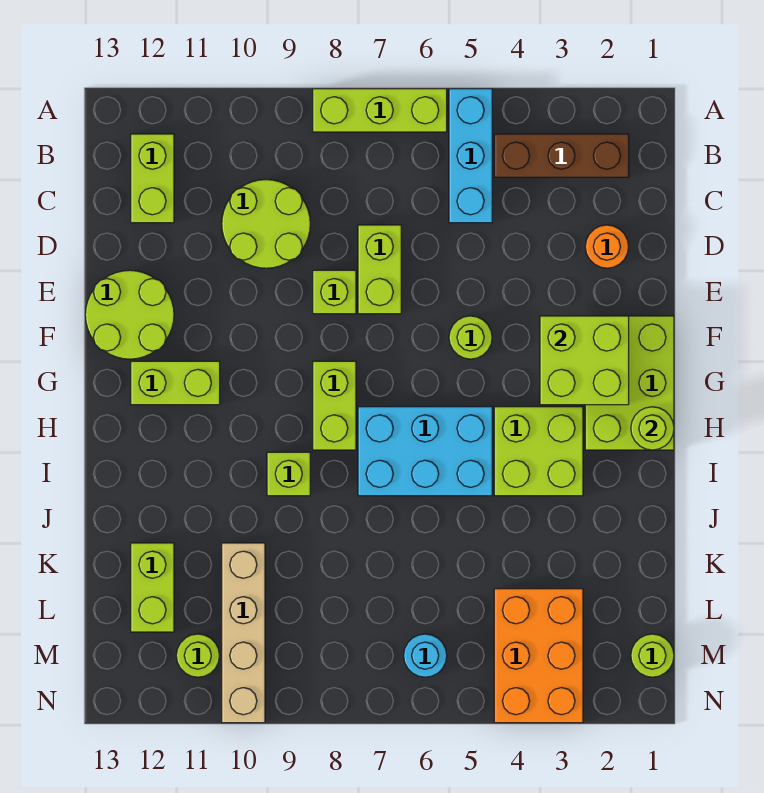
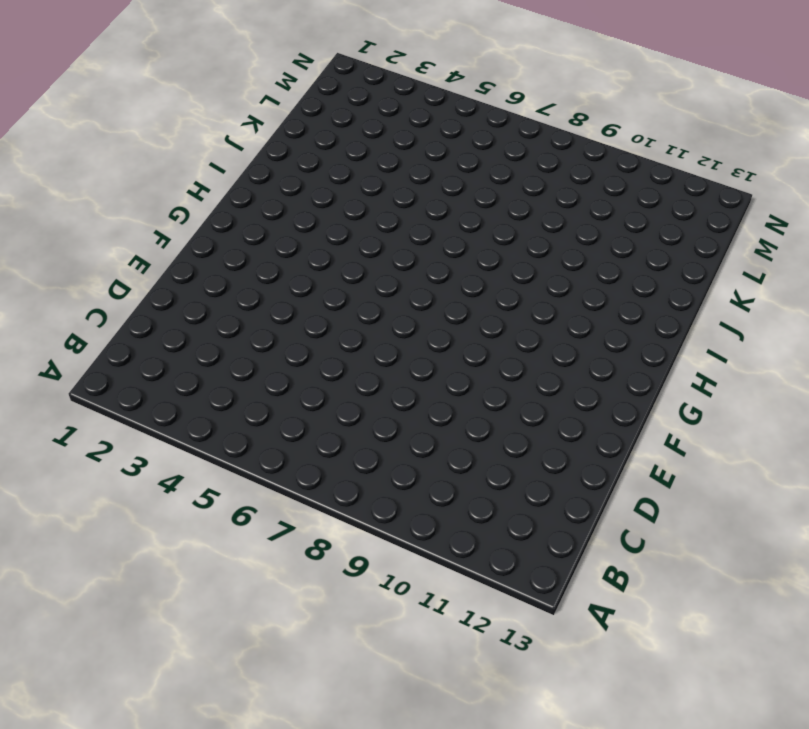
none -> cyan 1x3 brick [449,89,492,223]
none -> lime 1x3 brick [313,89,447,132]
none -> brown 1x3 brick [494,134,629,177]

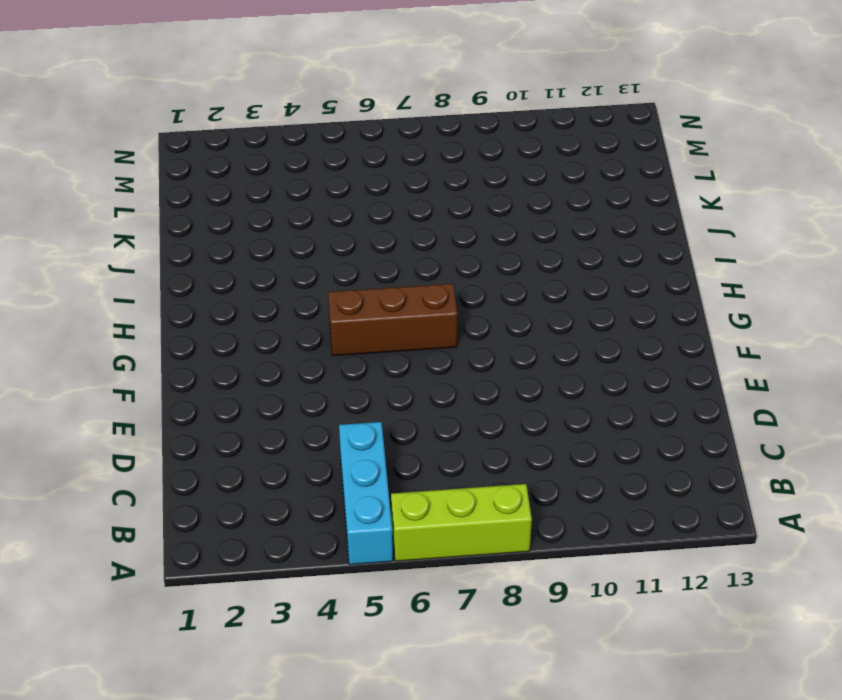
brown 1x3 brick [328,284,458,356] -> brown 1x3 brick moved to [494,134,629,177]
none -> lime 1x2 brick [131,134,174,223]
none -> lime 2x2 round brick [222,180,310,268]
none -> orange 1x1 round brick [585,225,629,268]

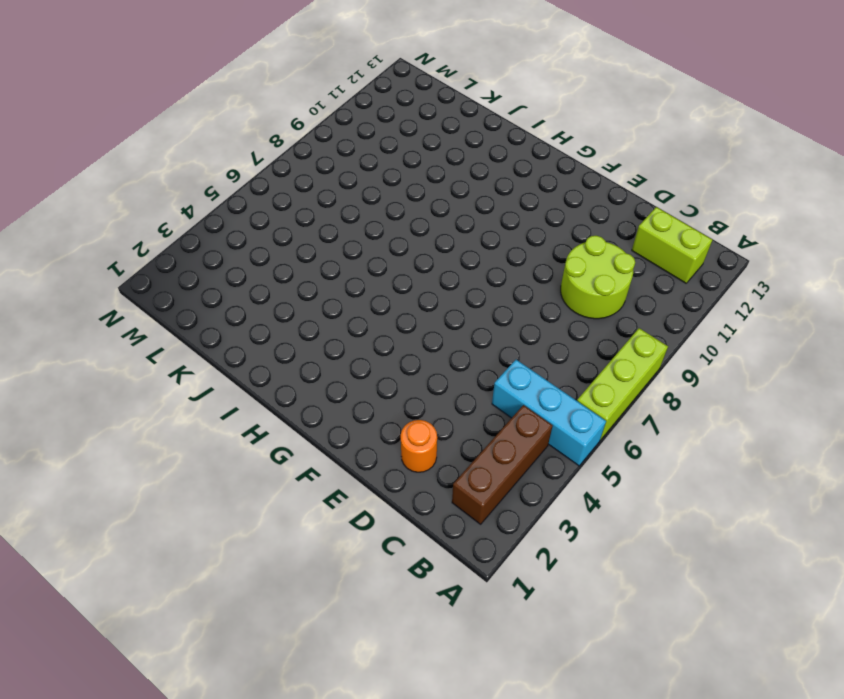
none -> lime 1x2 brick [358,225,401,314]
none -> lime 1x1 brick [313,270,356,314]
none -> lime 2x2 round brick [85,270,174,359]

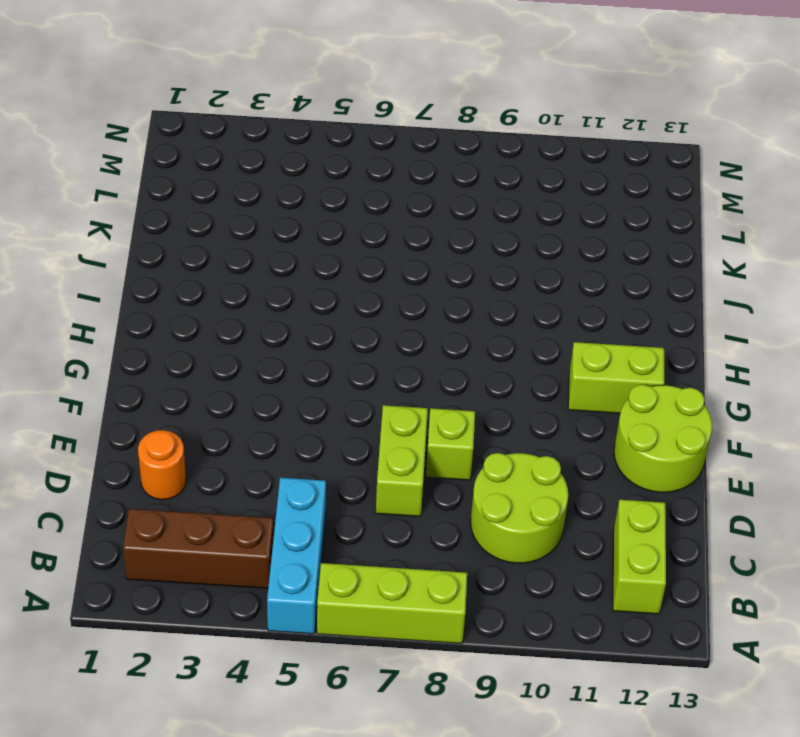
none -> lime 2x3 brick [585,316,674,450]
none -> lime 1x1 round brick [449,316,492,359]
none -> lime 1x2 brick [313,361,356,450]

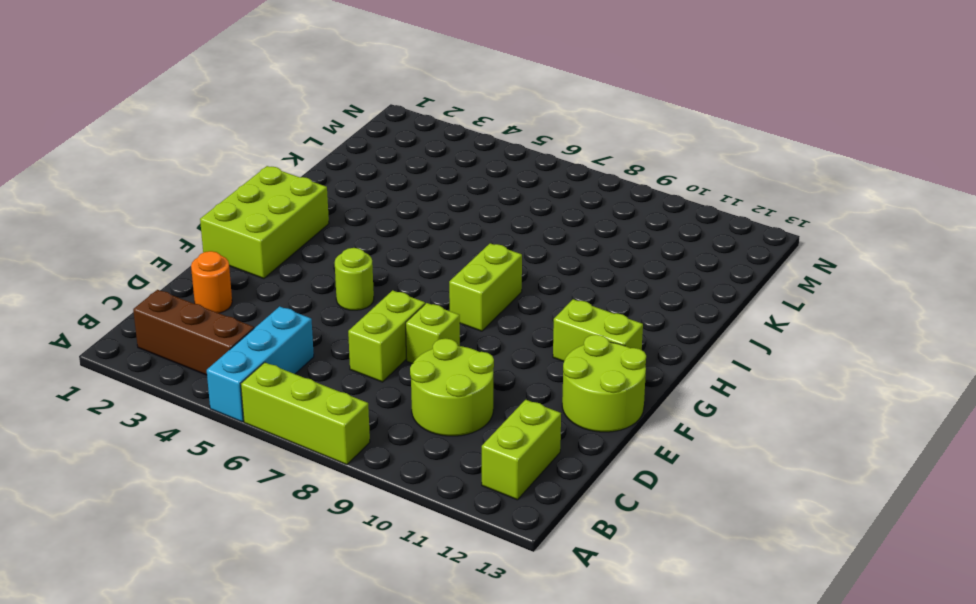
none -> lime 2x2 brick [494,407,583,496]
none -> cyan 2x3 brick [358,407,492,496]
none -> lime 1x1 brick [267,452,310,496]

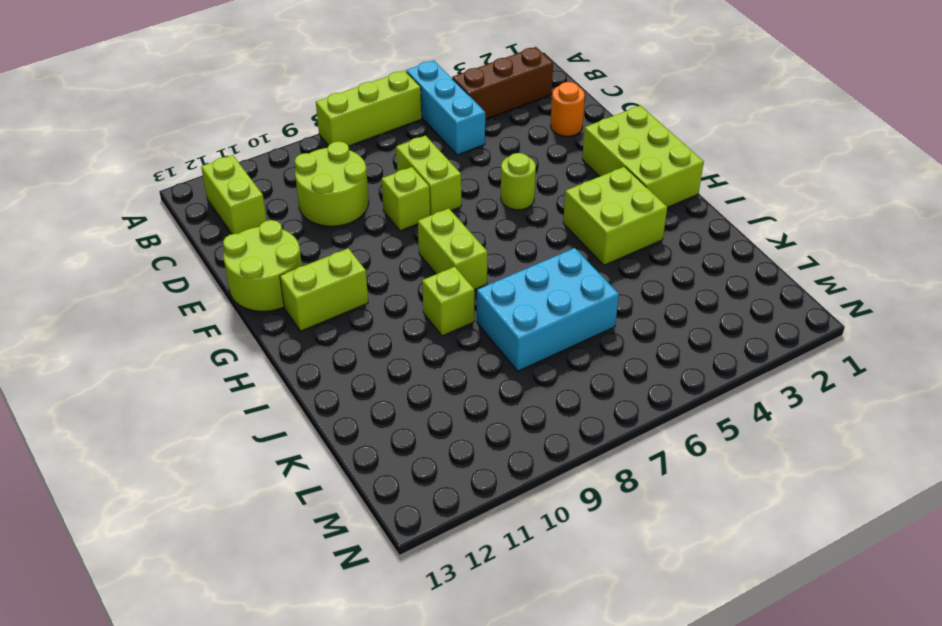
cyan 2x3 brick [477,248,619,371] -> cyan 2x3 brick moved to [358,407,492,496]
none -> tan 1x4 brick [222,543,265,723]
none -> lime 1x2 brick [131,543,174,632]
none -> orange 2x3 brick [494,589,583,723]

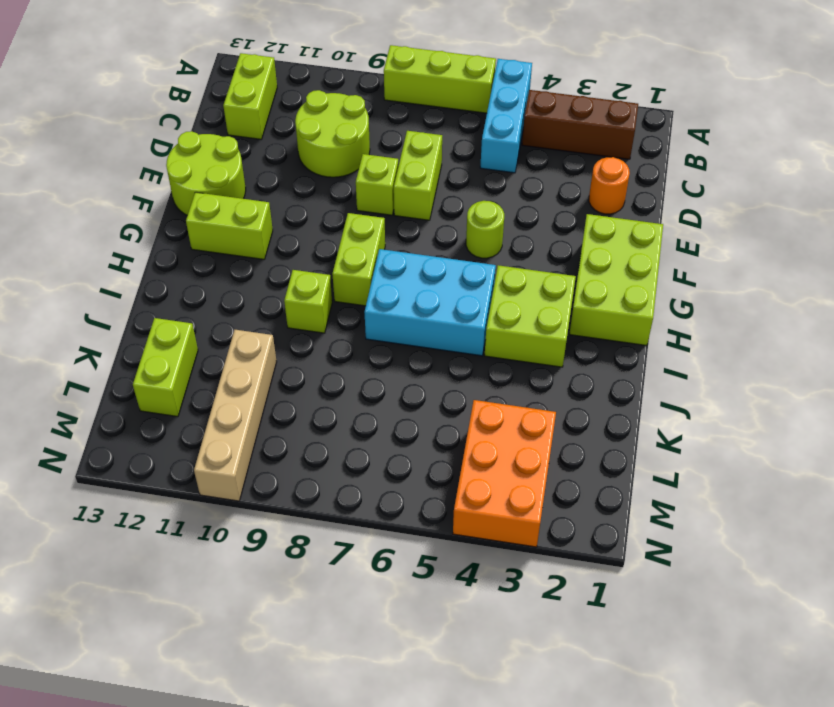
none -> lime 1x1 round brick [631,634,674,677]
none -> cyan 1x1 round brick [404,634,447,677]
none -> lime 1x1 round brick [176,634,220,677]

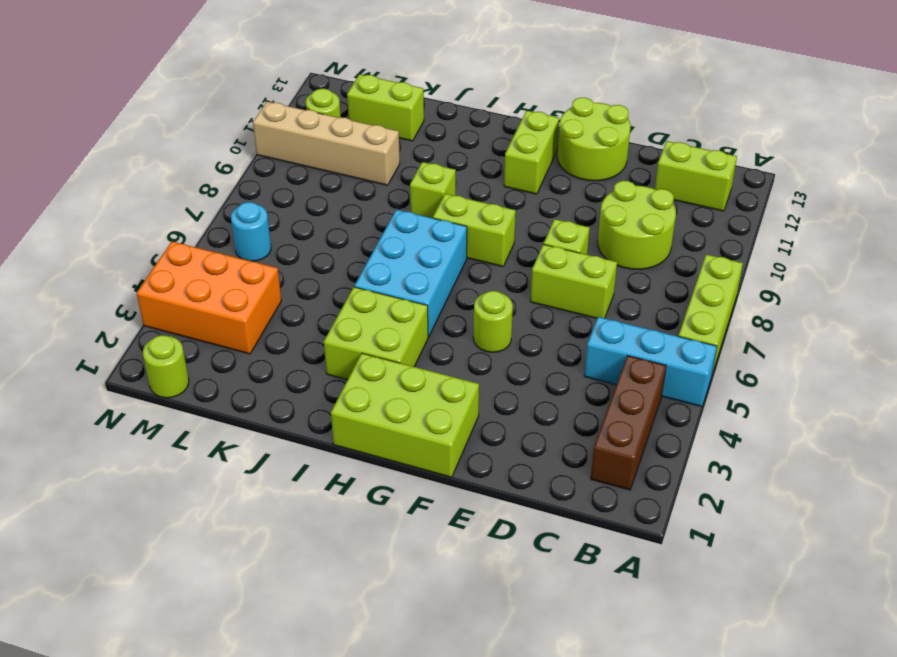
none -> orange 1x1 round brick [585,225,629,268]
none -> lime 2x2 brick [540,316,629,405]
none -> lime 1x1 round brick [631,407,674,450]

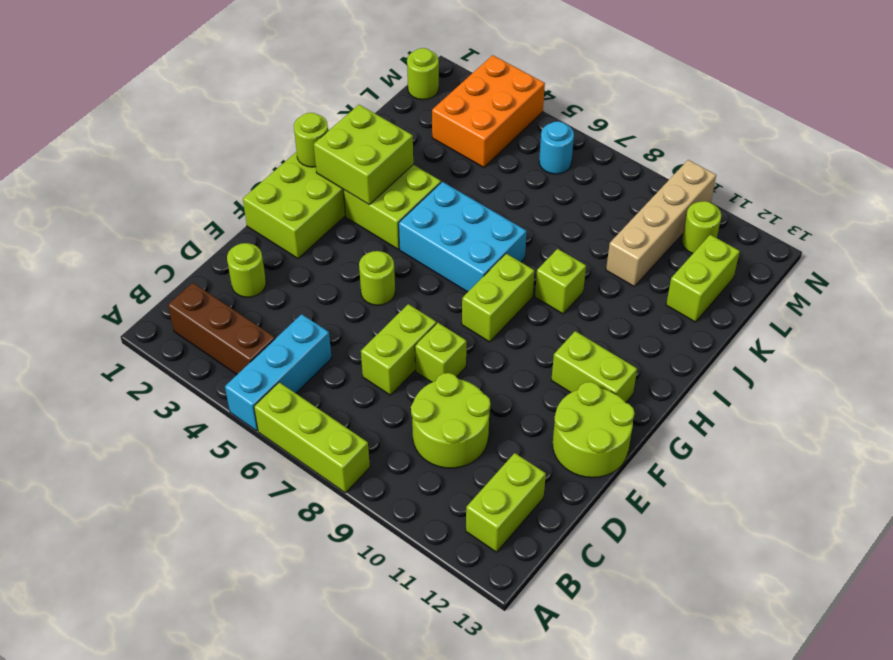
lime 1x1 round brick [227,243,266,297] -> orange 1x1 round brick [585,225,629,268]
lime 2x2 brick [314,105,413,204] -> lime 2x2 brick moved to [540,316,629,405]

